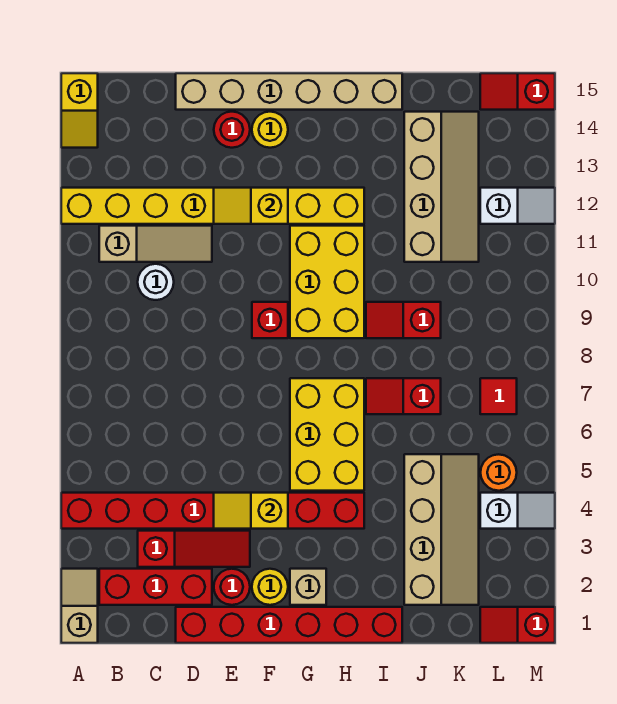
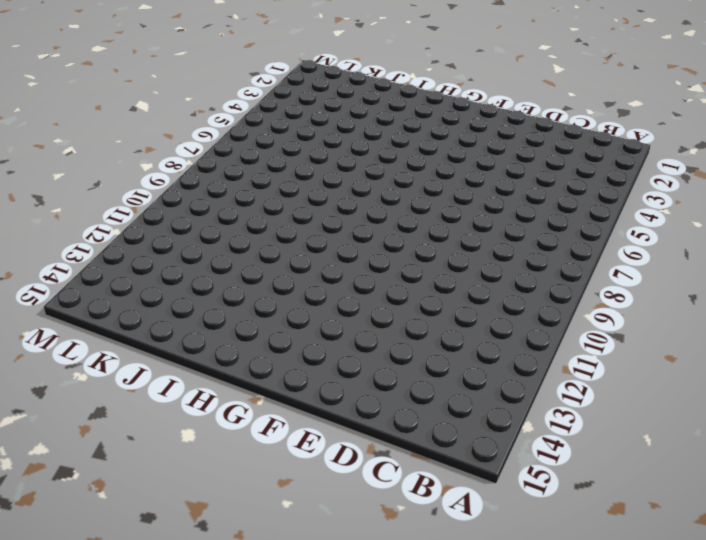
none -> tan 1x2 slope [61,569,98,643]
none -> red 1x8 brick [61,493,364,529]
none -> yellow 1x8 brick [61,188,364,224]
none -> yellow 1x2 slope [61,73,98,148]

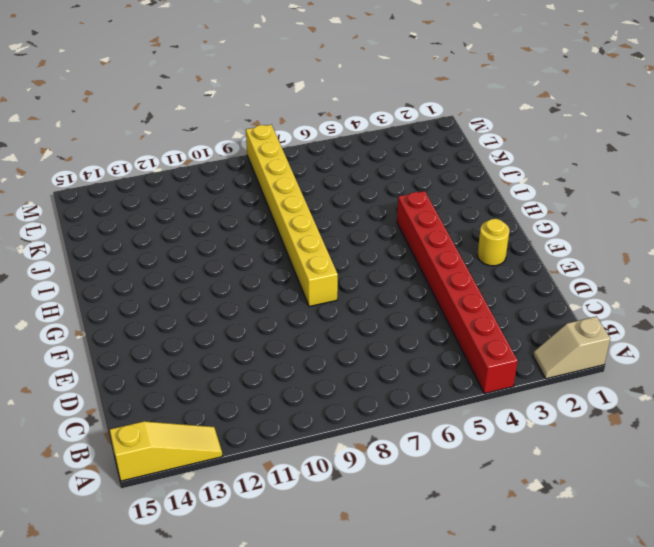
yellow 1x3 slope [110,421,222,481] -> yellow 1x2 slope [61,73,98,148]
yellow 1x8 brick [246,125,338,306] -> yellow 1x8 brick moved to [61,188,364,224]
none -> red 1x3 brick [99,569,212,605]
none -> tan 1x3 slope [99,226,212,262]
none -> red 1x3 slope [138,531,250,567]
none -> white 1x1 round brick [138,264,174,300]

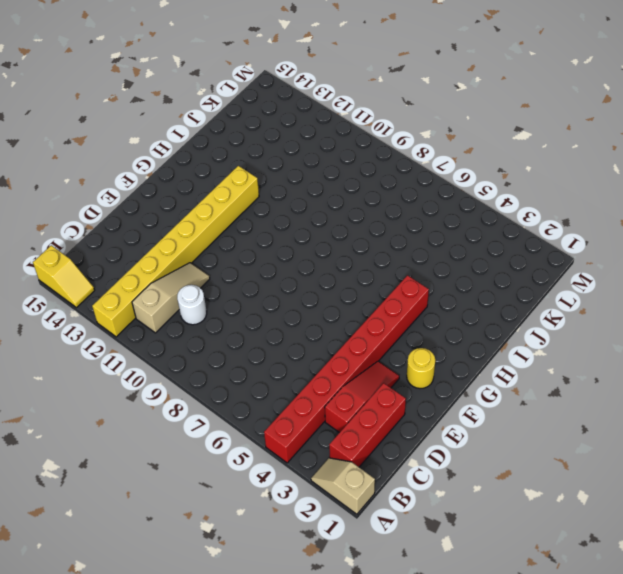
none -> red 1x6 brick [176,607,402,643]
none -> tan 1x6 brick [176,73,402,110]
none -> red 1x1 round brick [214,569,250,605]
none -> red 1x1 round brick [214,112,250,148]

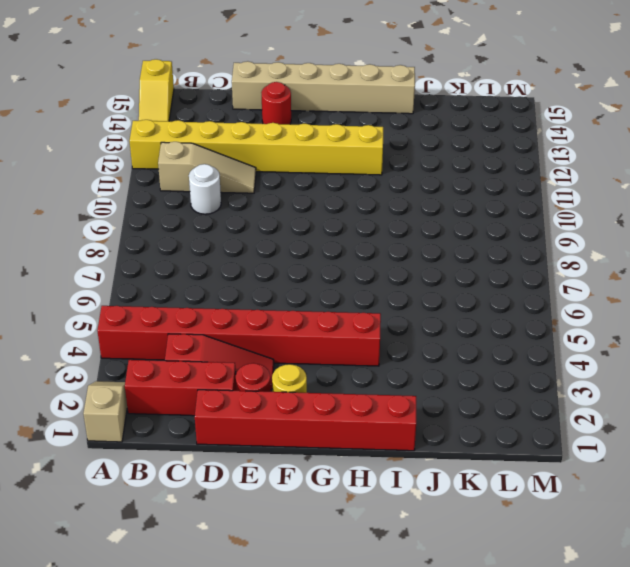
none -> red 1x1 brick [252,302,288,338]
none -> yellow 1x1 round brick [252,112,288,148]
none -> tan 1x1 brick [290,569,326,605]
none -> yellow 2x3 brick [290,378,364,491]

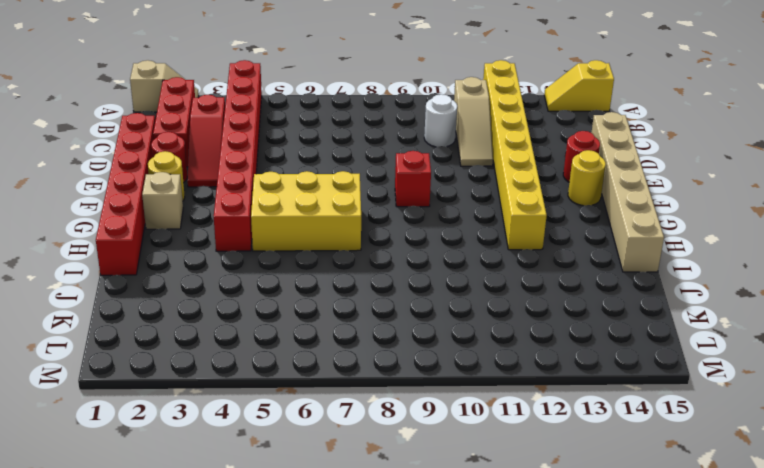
none -> yellow 2x3 brick [290,226,364,338]
none -> red 1x2 slope [366,378,441,414]
none -> red 1x2 slope [366,302,441,338]
none -> tan 2x4 slope [404,454,479,605]

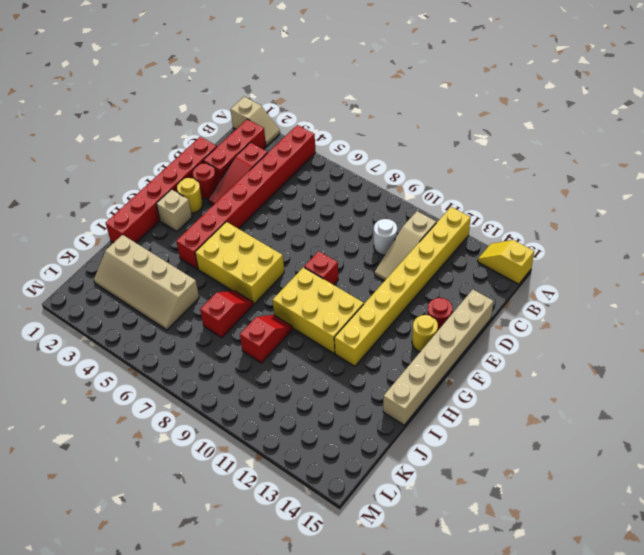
none -> tan 2x4 slope [404,112,479,262]
none -> red 1x2 slope [480,607,555,643]
none -> white 1x2 slope [480,493,555,529]
none -> orange 1x1 round brick [481,454,517,491]

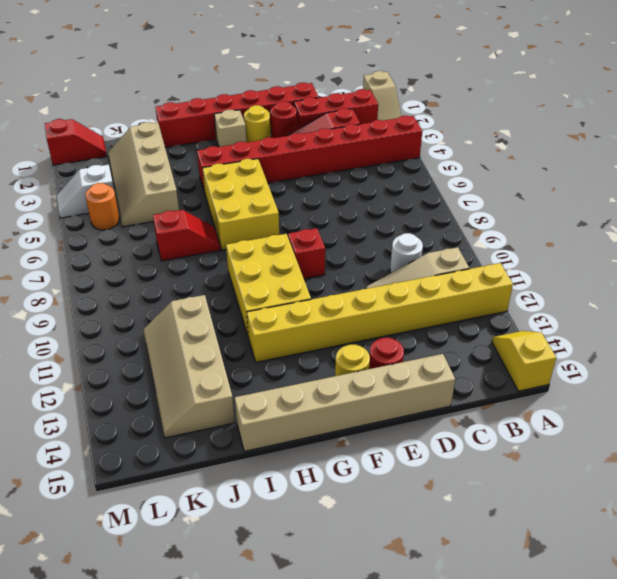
none -> red 1x2 slope [366,302,441,338]
none -> red 1x1 tile [480,378,517,414]
none -> white 1x2 slope [480,188,555,224]
none -> red 1x2 slope [480,73,555,110]

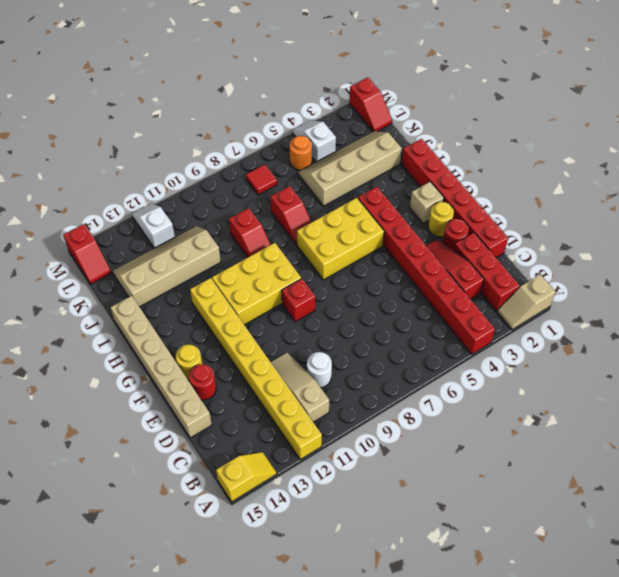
none -> yellow 1x2 slope [214,493,288,529]
none -> yellow 1x2 slope [214,188,288,224]

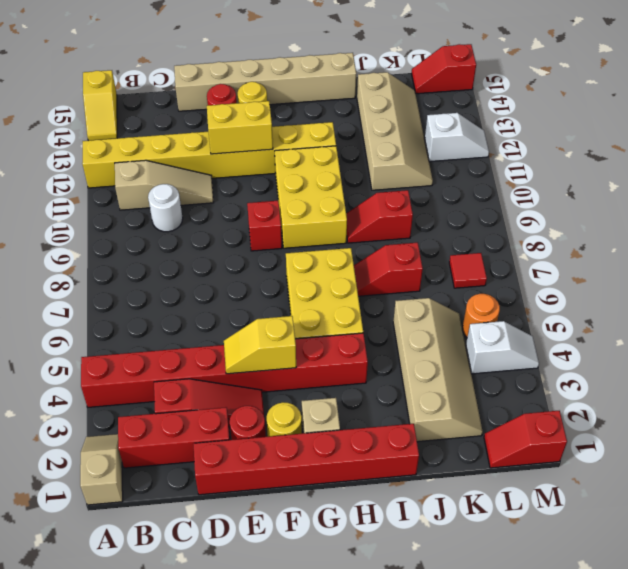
yellow 1x2 brick [207,101,273,154] -> yellow 1x2 slope [214,188,288,224]

